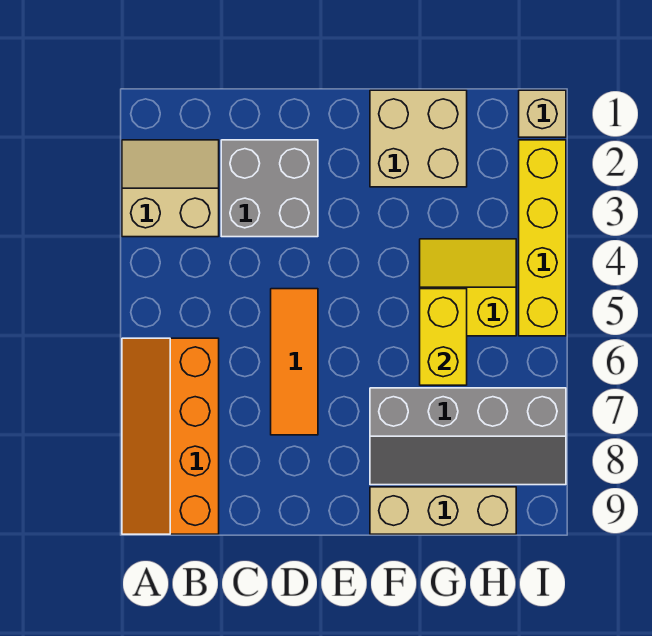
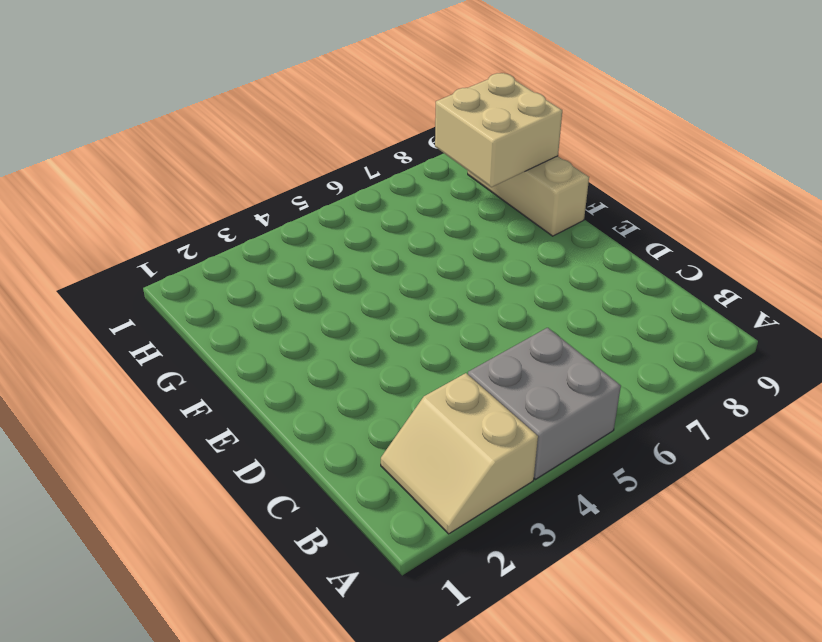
grey 2x2 brick [468,328,621,479] -> grey 2x2 brick moved to [221,140,318,237]
tan 2x2 brick [435,73,562,187] -> tan 2x2 brick moved to [370,90,467,187]
none -> orange 2x4 slope [122,338,219,534]
none -> orange 1x3 tile [271,289,318,435]

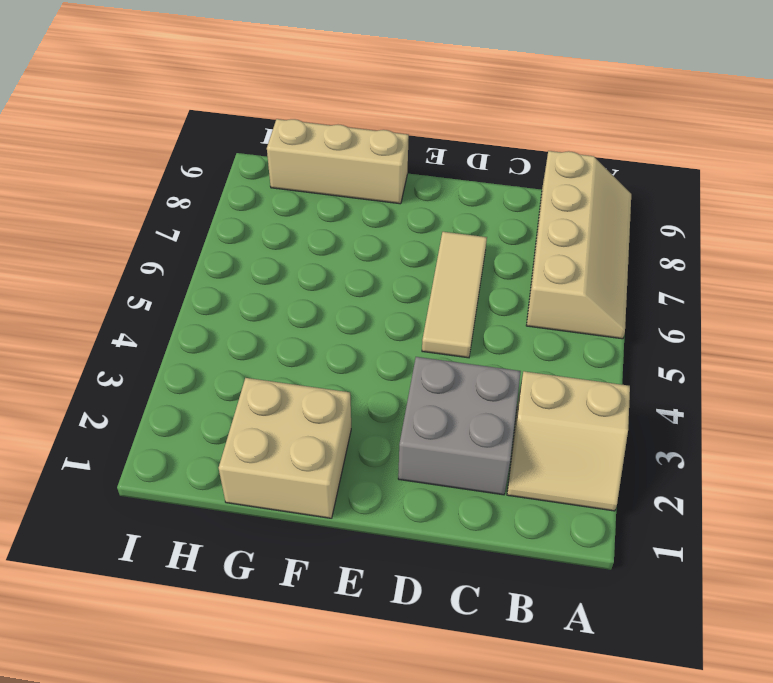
tan 2x4 slope [526,151,631,339] -> orange 2x4 slope [122,338,219,534]
tan 1x3 tile [422,232,487,358] -> orange 1x3 tile [271,289,318,435]
none -> grey 2x4 slope [370,388,566,485]
none -> yellow 2x2 slope [420,239,516,336]

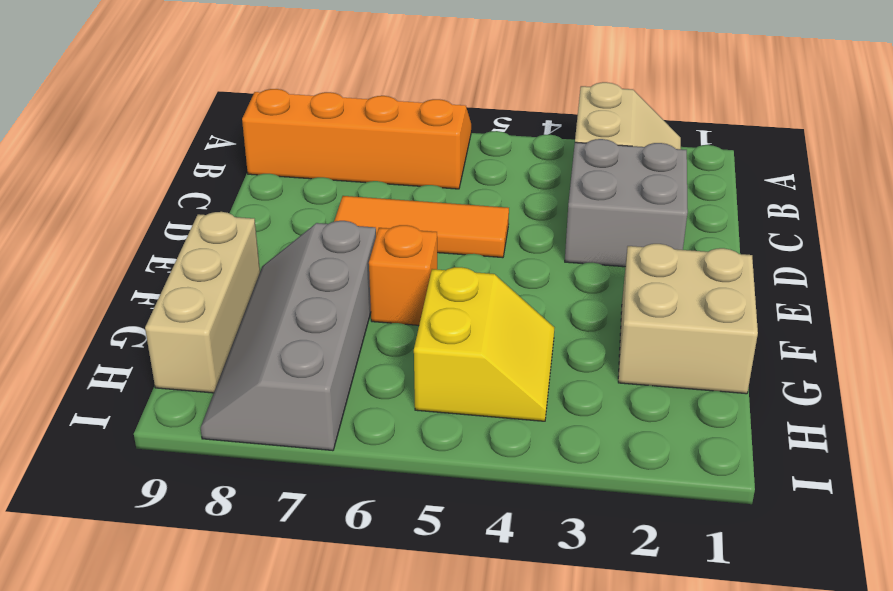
orange 1x1 brick [369,225,437,325] -> none
none -> tan 1x1 brick [519,90,566,137]
none -> yellow 1x4 brick [519,140,566,336]

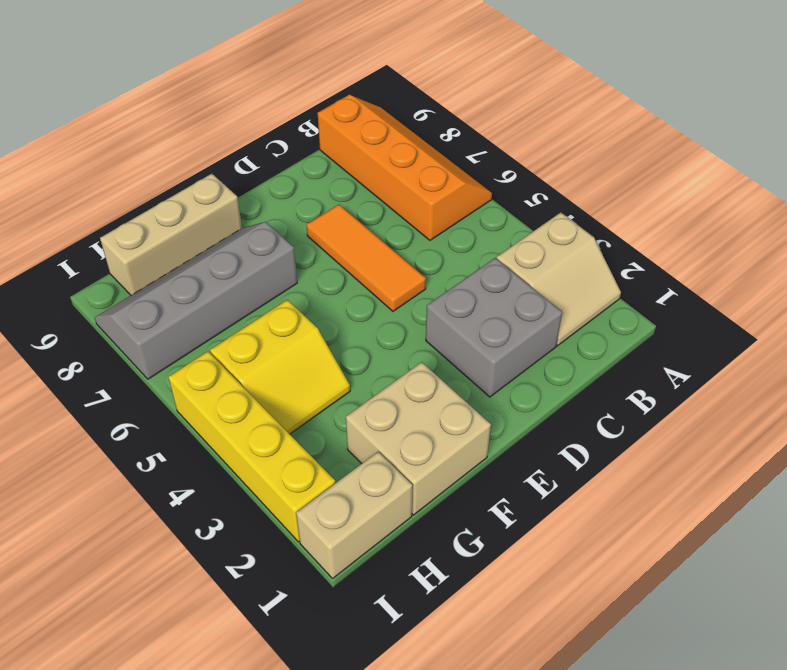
tan 1x2 brick [296,452,412,578] -> tan 1x1 brick [519,90,566,137]
none -> yellow 1x2 brick [420,289,467,385]

